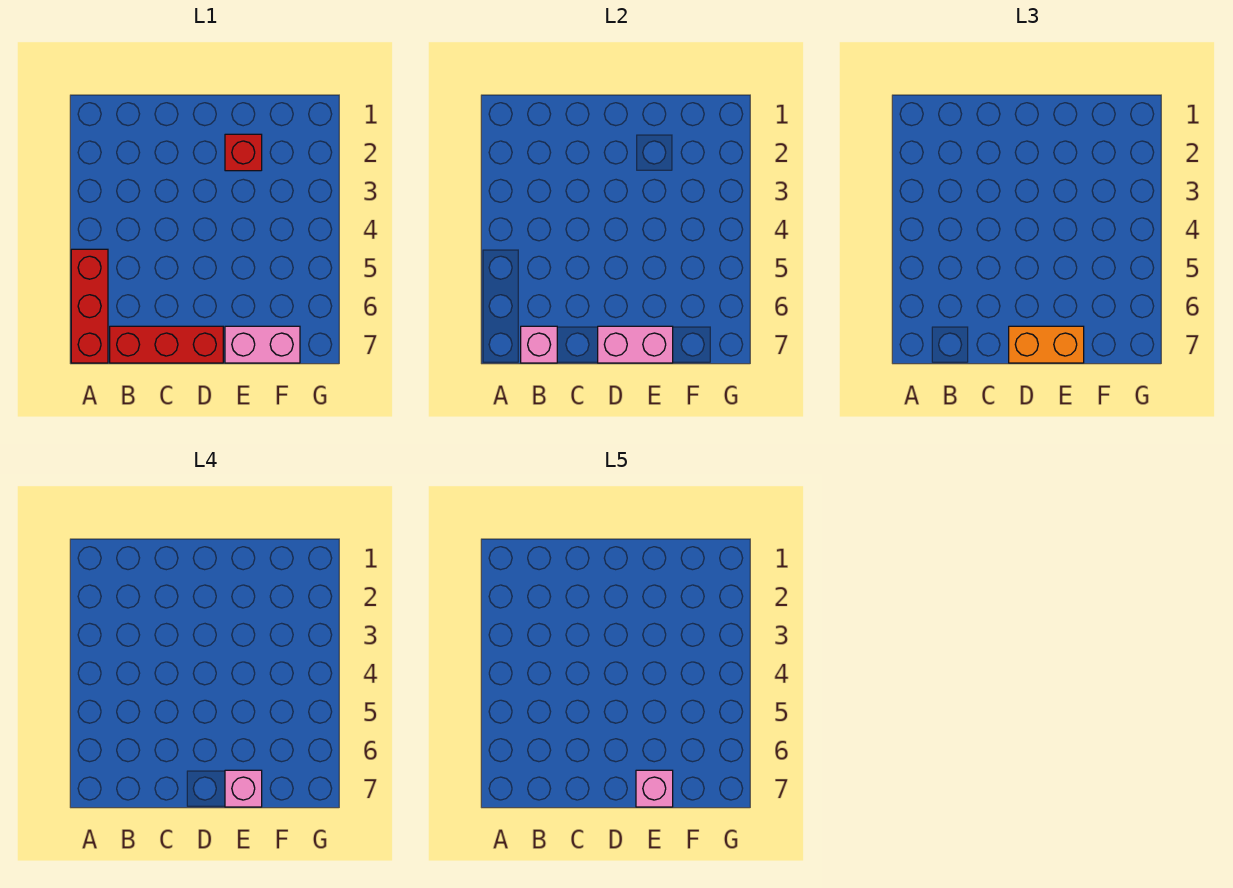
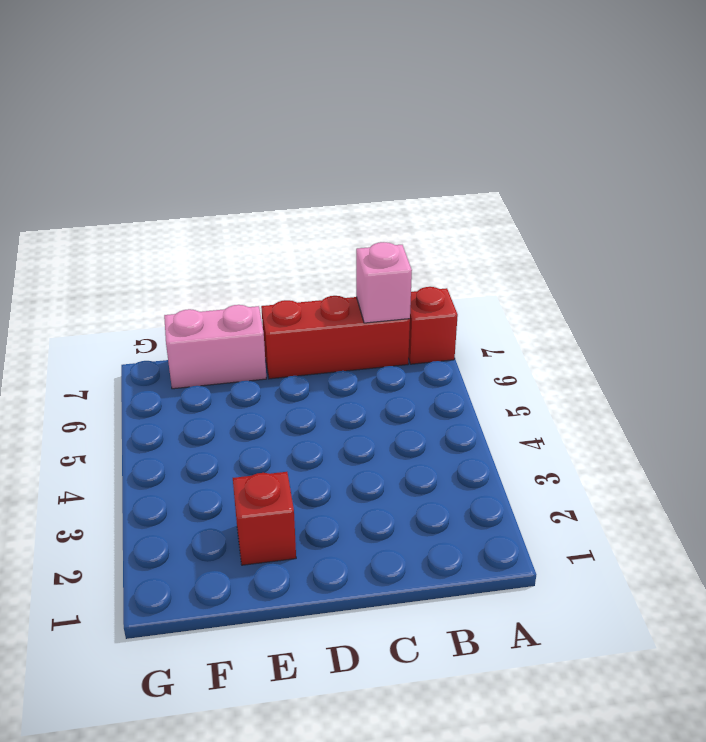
red 1x1 brick [408,287,458,364] -> red 1x3 brick [71,249,108,363]
none -> pink 1x2 brick [598,326,673,363]
none -> orange 1x2 brick [1009,326,1084,363]

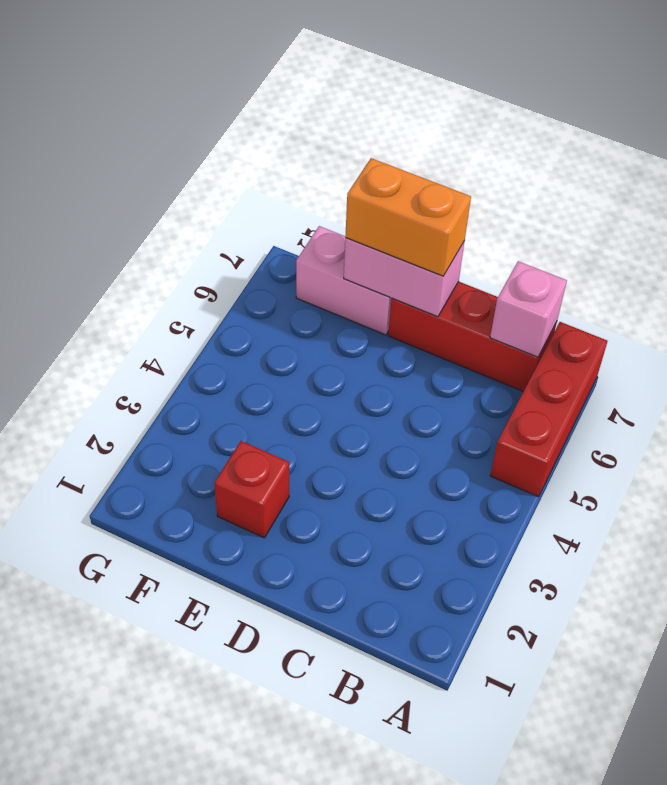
none -> pink 1x1 brick [225,770,262,807]
none -> pink 1x1 brick [636,770,673,807]

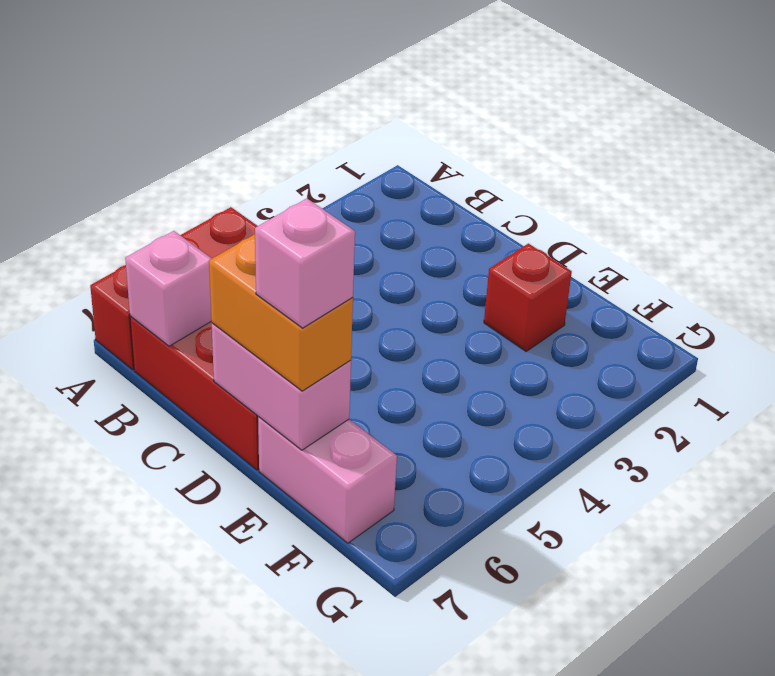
none -> pink 1x1 brick [636,770,673,807]

